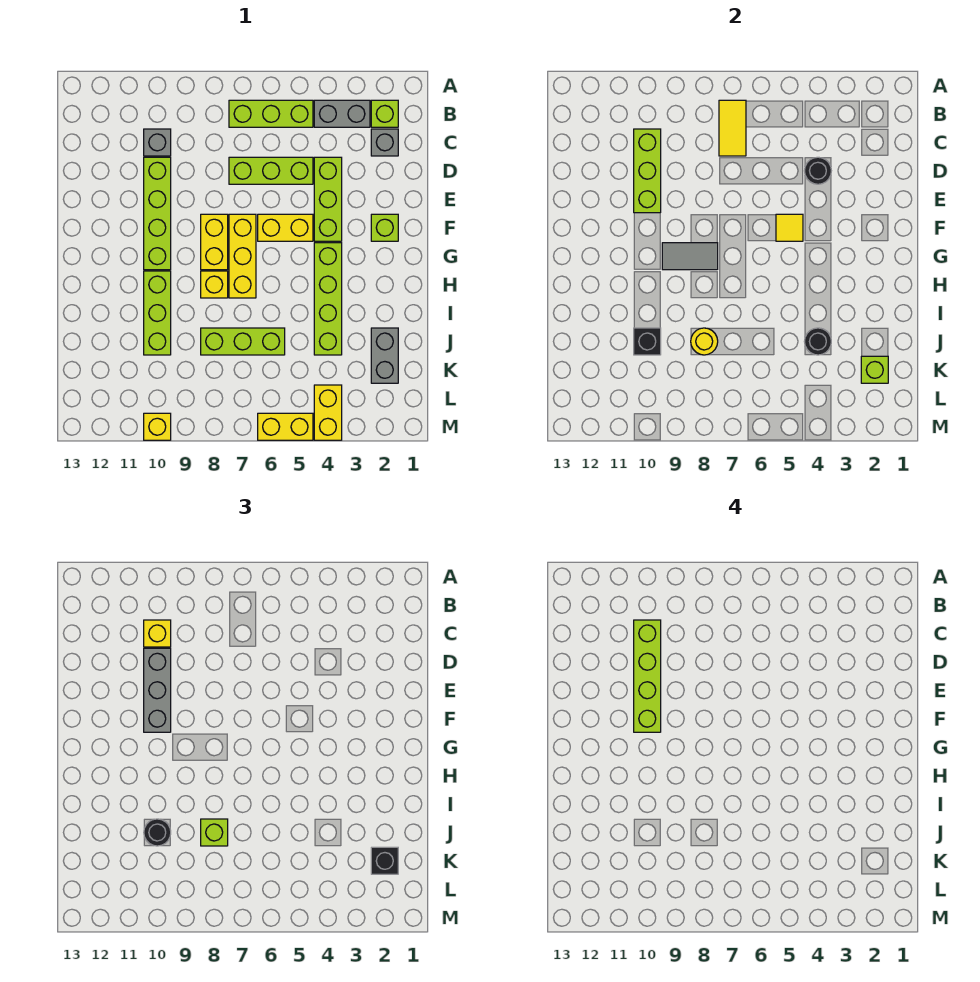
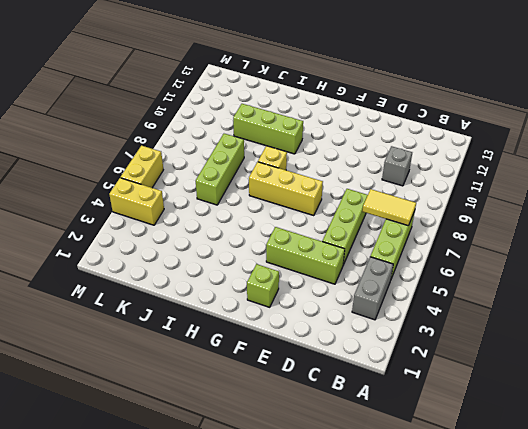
none -> lime 1x1 brick [371,100,398,127]
none -> grey 1x1 brick [371,129,398,156]
none -> lime 1x4 brick [144,157,171,270]
none -> yellow 1x2 brick [258,214,313,241]

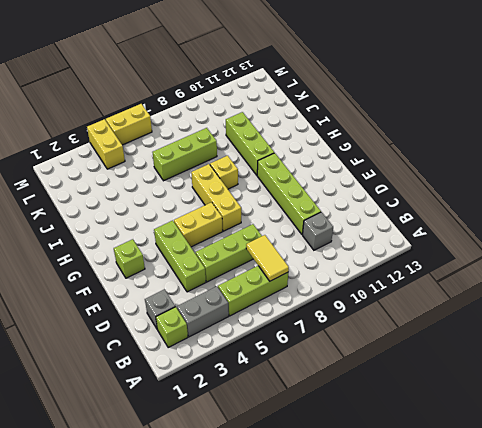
none -> yellow 1x2 brick [201,214,228,270]
none -> lime 1x4 brick [314,243,342,355]
none -> grey 1x2 brick [371,328,398,383]
none -> yellow 1x1 brick [144,413,171,440]

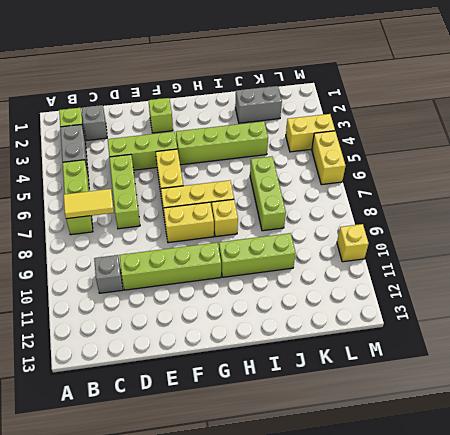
none -> lime 1x3 brick [634,129,661,213]
none -> black 1x1 round brick [804,157,831,184]
none -> yellow 1x1 tile [776,214,803,241]
none -> grey 1x2 tile [662,243,718,270]

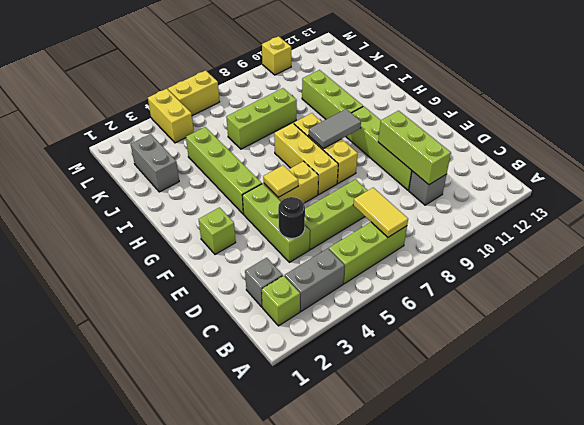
none -> black 1x1 round brick [804,328,831,355]
none -> yellow 1x1 round brick [691,328,718,355]
none -> black 1x1 brick [634,328,661,355]
none -> lime 1x1 brick [861,356,888,383]

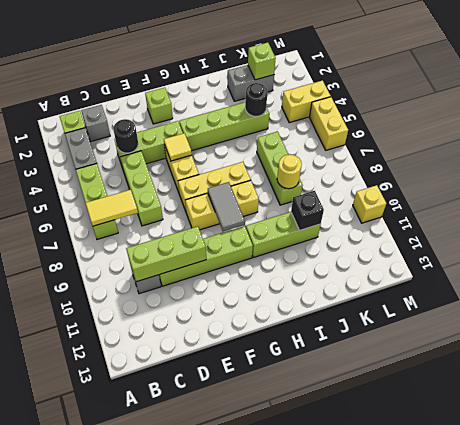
none -> yellow 1x1 brick [144,620,171,647]
none -> grey 1x3 brick [144,648,171,732]
none -> lime 1x1 brick [201,819,228,846]
none -> black 1x1 round brick [144,819,171,846]

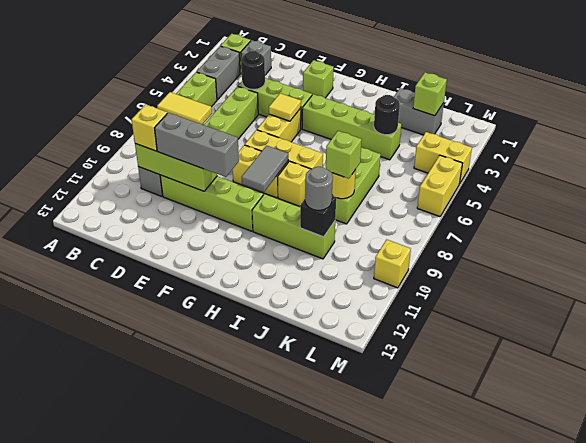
grey 1x1 round brick [305,167,333,210] -> black 1x1 round brick [144,819,171,846]
none -> black 1x1 brick [371,847,398,874]
none -> lime 1x4 brick [634,620,661,732]

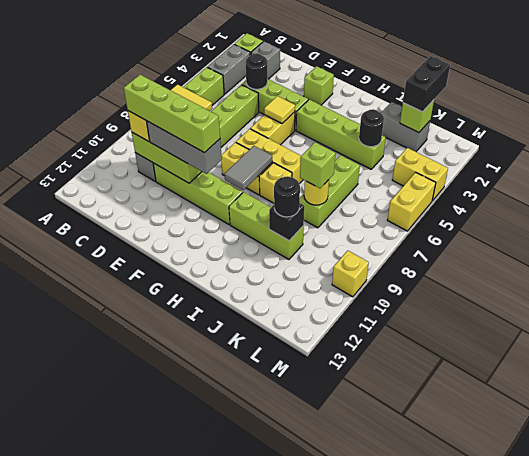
black 1x2 brick [403,56,450,112] -> black 1x1 brick [371,847,398,874]

